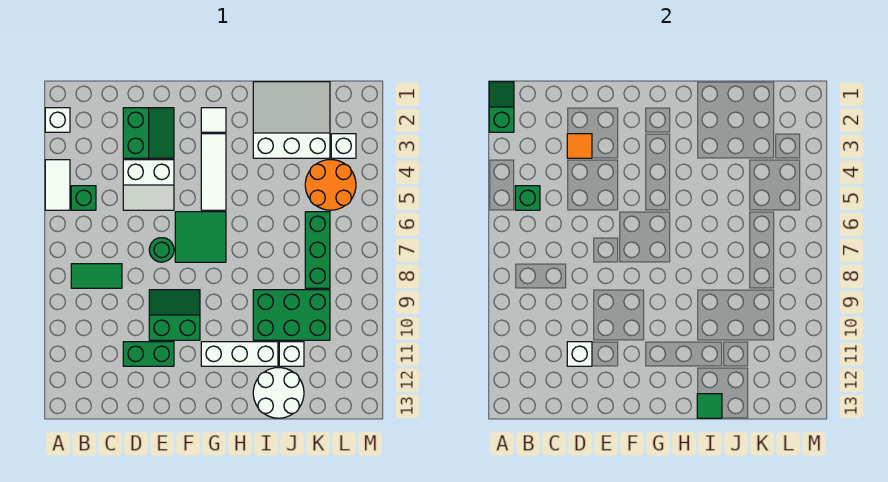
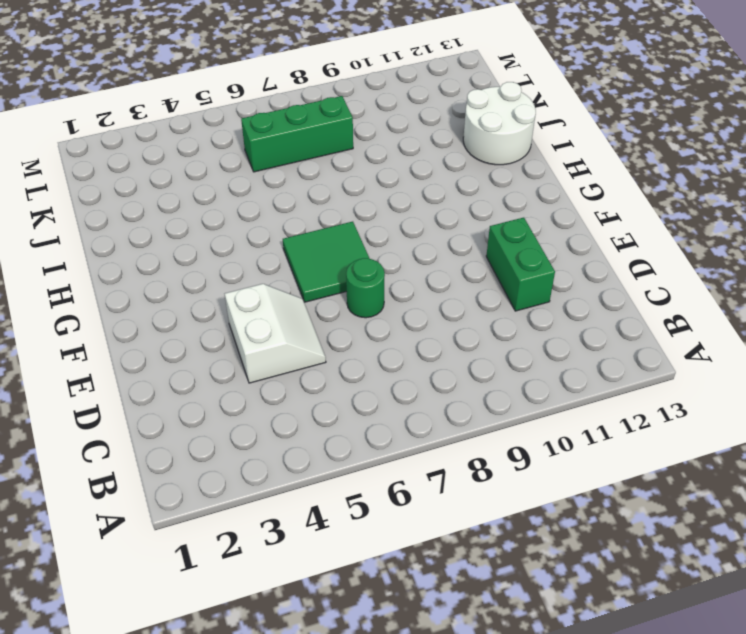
none -> white 1x1 brick [45,108,70,132]
none -> white 1x2 tile [45,160,70,210]
none -> green 1x1 brick [71,186,96,210]

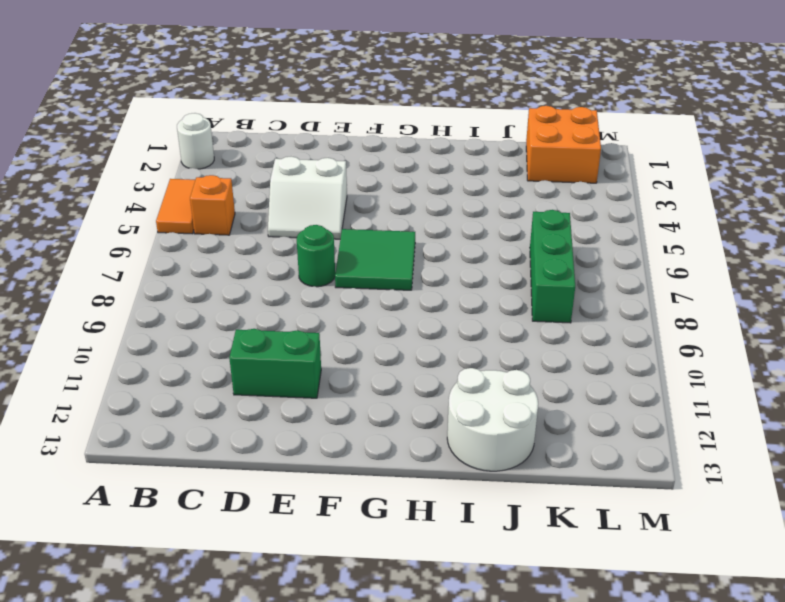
white 1x1 round brick [177,113,214,169] -> white 1x1 brick [45,108,70,132]
orange 1x2 tile [156,179,195,234] -> white 1x2 tile [45,160,70,210]
orange 1x1 brick [190,175,235,235] -> green 1x1 brick [71,186,96,210]
orange 2x2 brick [526,106,601,183] -> white 3x3 slope [253,82,330,158]
none -> green 1x2 tile [71,264,122,288]
none -> green 2x2 slope [123,108,174,158]
none -> green 2x2 slope [149,290,200,340]

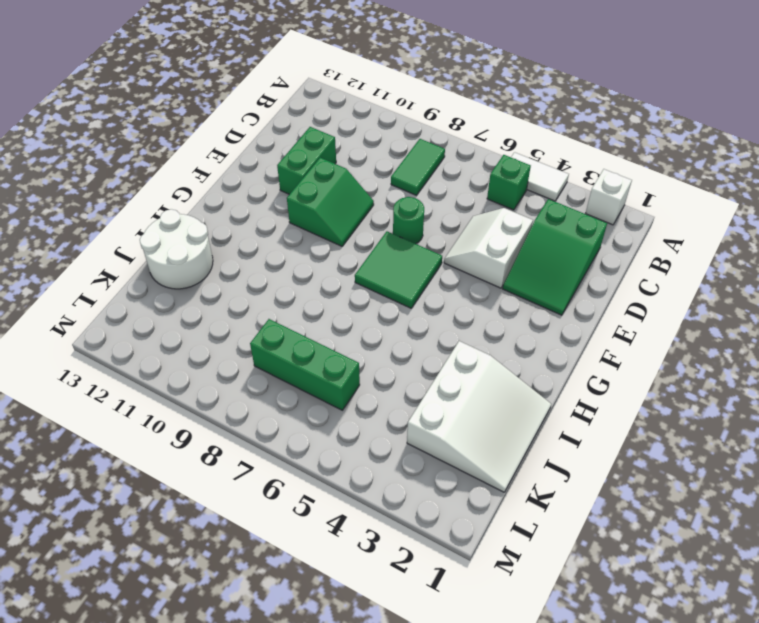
green 2x3 slope [503,199,607,315] -> green 2x2 slope [123,108,174,158]
none -> white 1x1 tile [201,108,226,132]
none -> white 1x3 tile [201,134,226,210]
none -> white 1x3 brick [201,342,278,366]

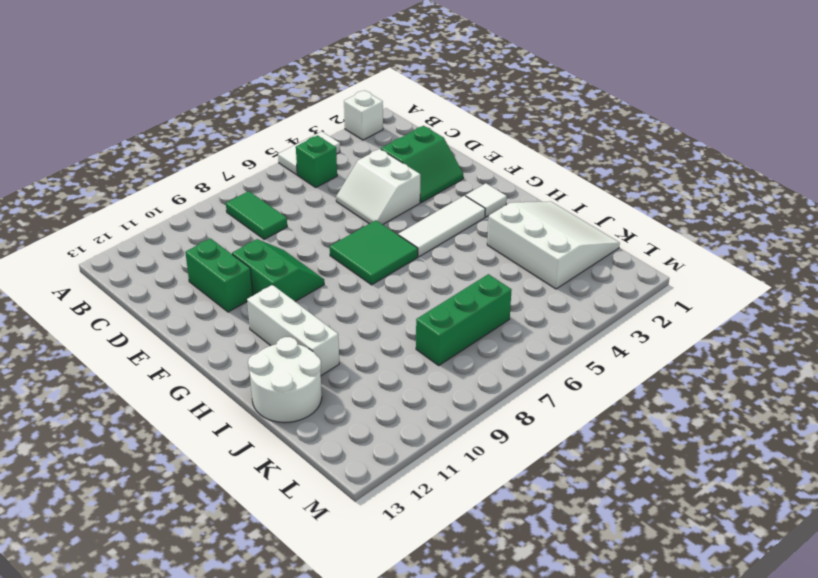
none -> green 1x1 round brick [149,238,174,262]
none -> green 2x3 brick [253,290,330,340]
none -> white 1x1 brick [279,342,304,366]

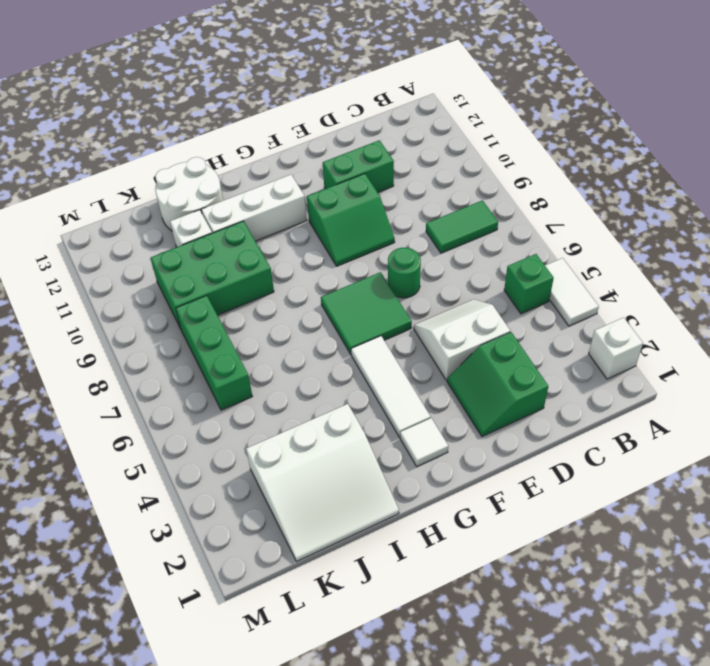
none -> orange 2x2 round brick [305,160,356,210]
none -> white 1x1 brick [331,134,356,158]
none -> green 1x2 slope [489,82,514,132]

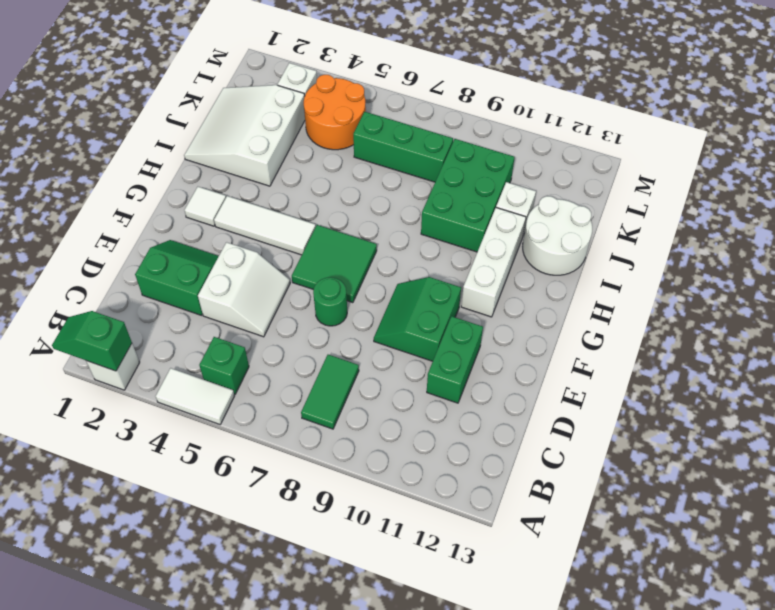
none -> green 1x1 brick [515,186,540,210]
none -> orange 1x1 tile [567,134,592,158]
none -> white 1x1 brick [567,342,592,366]

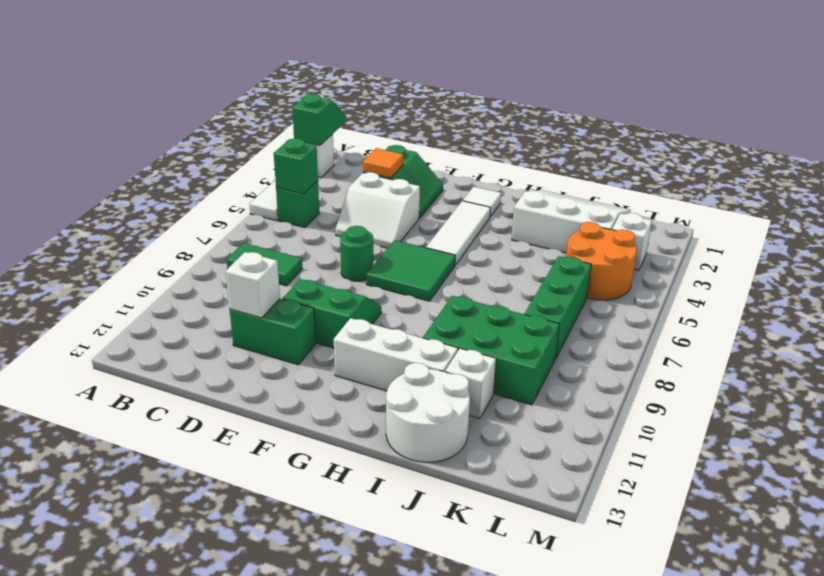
none -> green 1x1 tile [697,394,722,418]

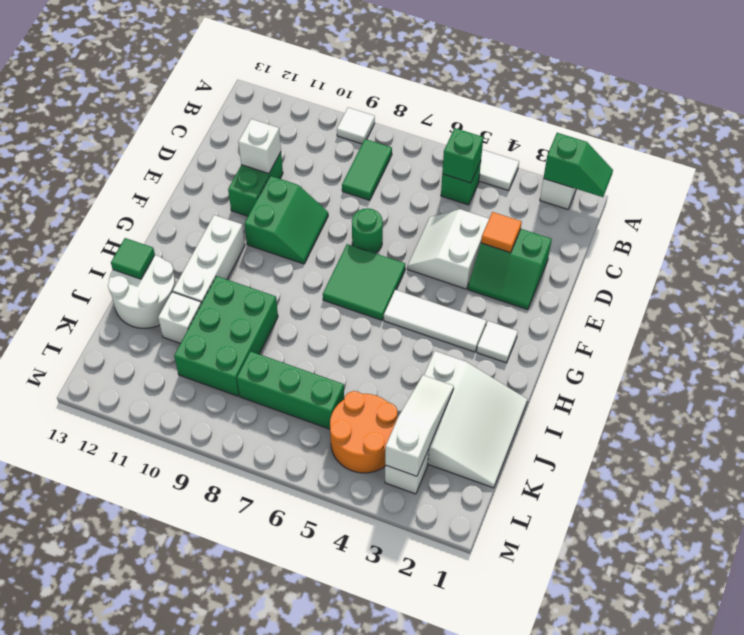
white 1x1 tile [337,108,375,144] -> none
white 1x3 slope [385,375,454,476] -> none

